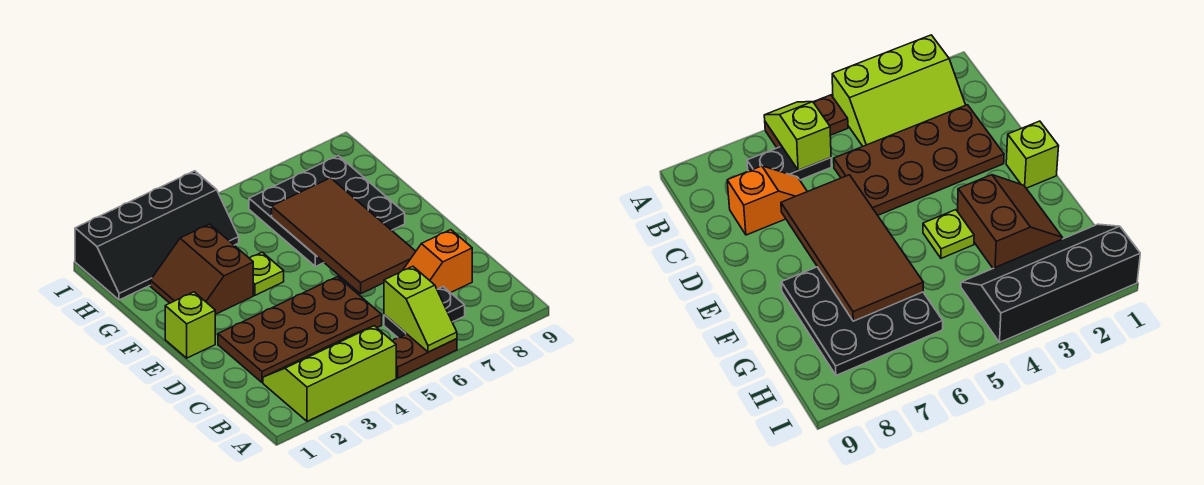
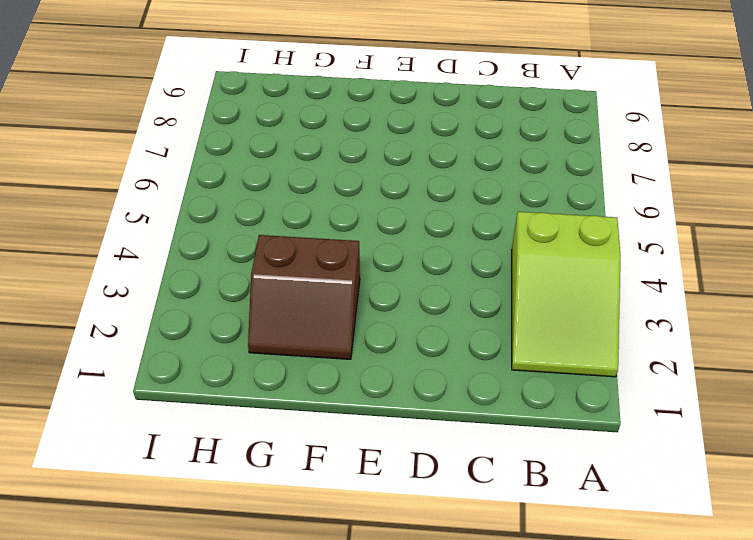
lime 2x3 slope [512,212,621,377] -> lime 2x3 slope turned to [263,326,396,421]
none -> brown 1x2 plate [393,334,457,378]
none -> black 1x2 plate [384,287,465,338]
none -> brown 2x4 plate [218,277,382,383]

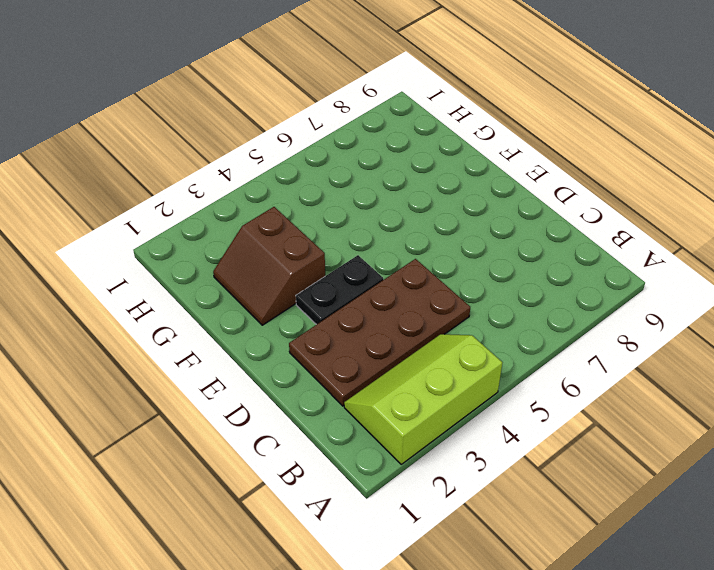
black 1x2 plate [296,255,383,325] -> black 1x2 plate moved to [384,287,465,338]
none -> brown 1x2 plate [393,334,457,378]
none -> orange 1x2 slope [403,230,472,293]
none -> lime 1x1 brick [165,292,215,358]

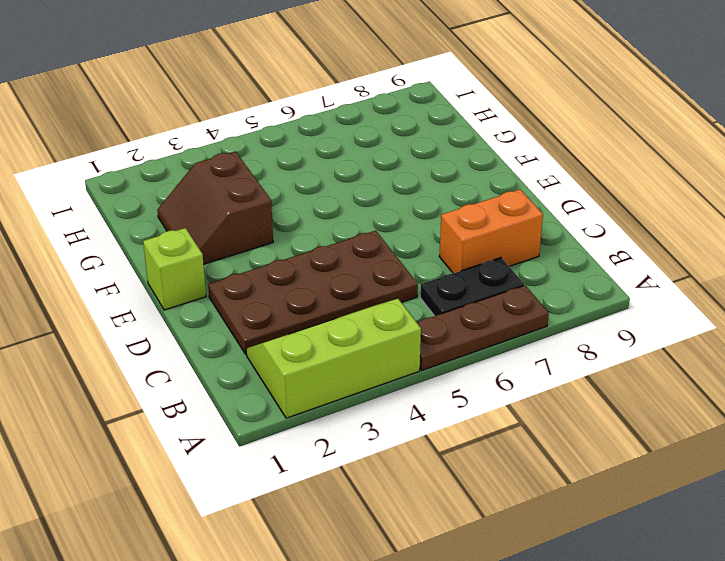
brown 1x3 plate [417,285,549,370] -> brown 1x2 plate [393,334,457,378]
orange 1x2 brick [439,189,543,273] -> orange 1x2 slope [403,230,472,293]
none -> lime 1x1 plate [250,252,284,295]
none -> black 3x3 plate [249,156,405,267]
none -> black 2x4 slope [75,171,239,300]

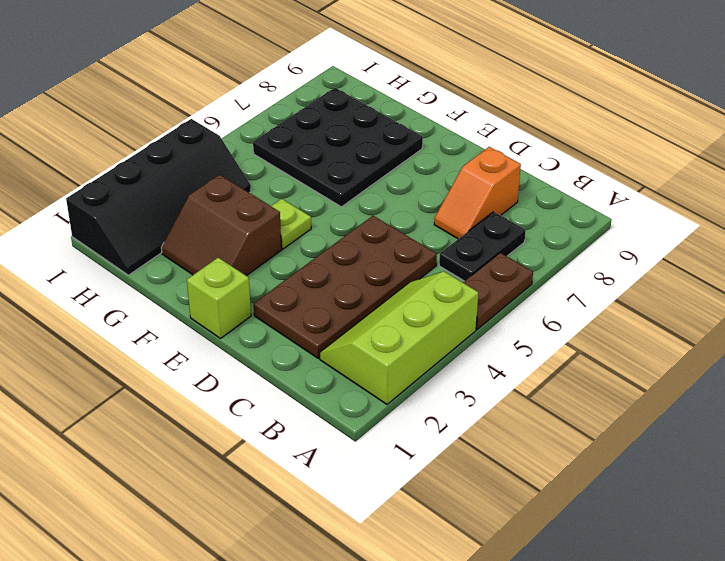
none -> lime 1x2 slope [384,266,457,352]
none -> brown 2x4 tile [272,178,416,294]

